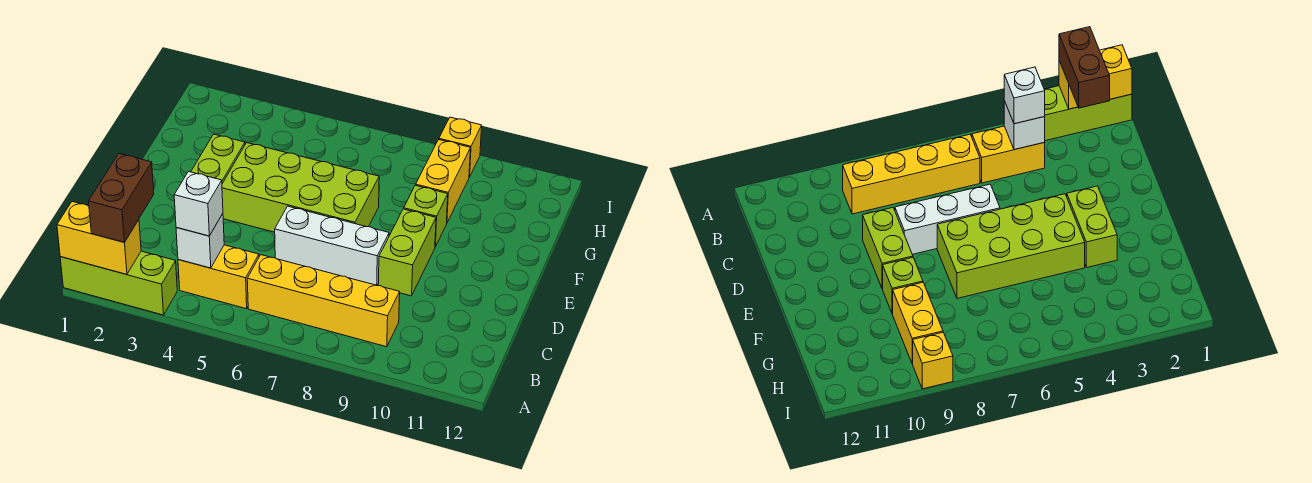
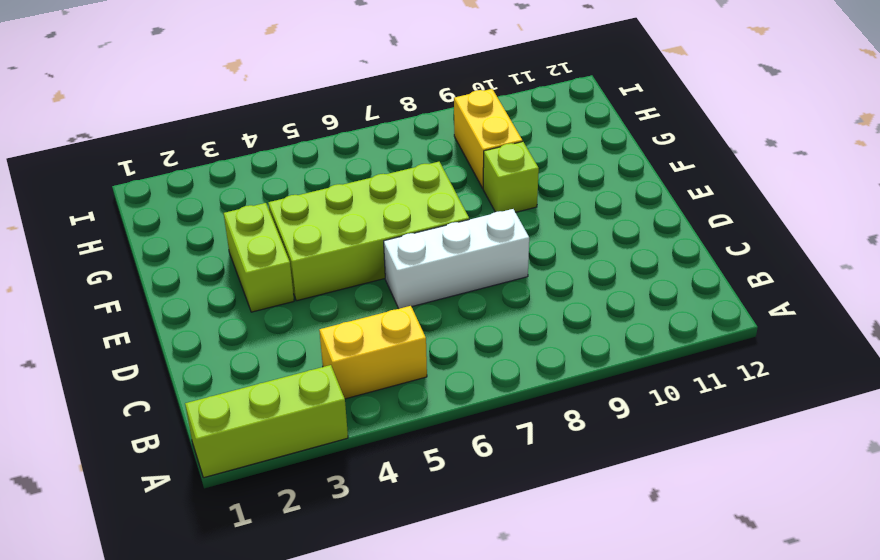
none -> yellow 1x4 brick [247,255,400,347]
none -> lime 1x2 brick [378,209,436,296]
none -> yellow 1x1 brick [439,117,482,177]

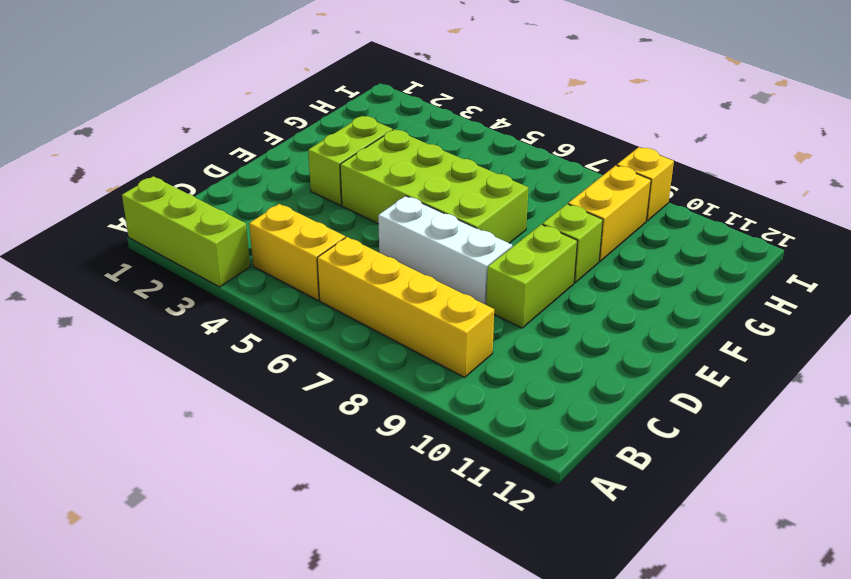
none -> yellow 1x2 brick [57,202,141,274]
none -> white 1x1 brick [176,214,224,268]
none -> brown 1x2 brick [89,154,154,242]

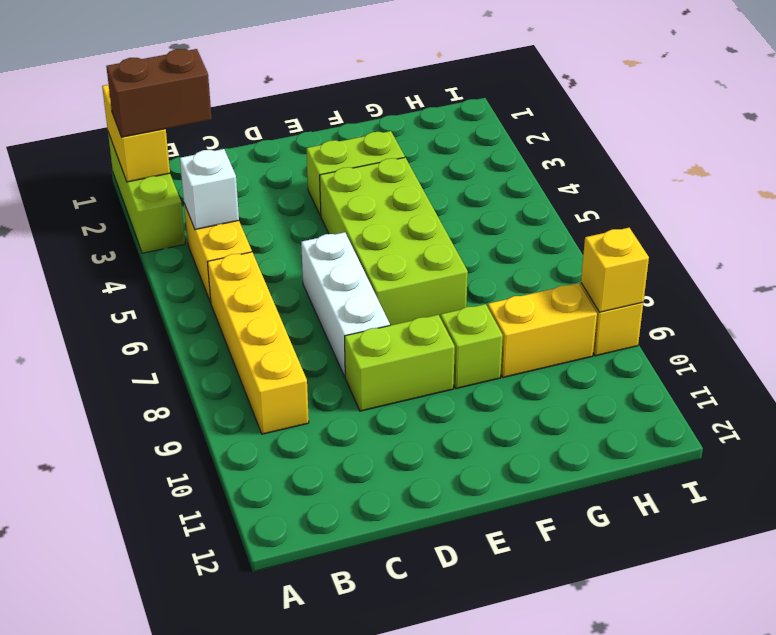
yellow 1x1 brick [581,228,649,312] -> none
none -> white 1x1 brick [174,172,223,236]

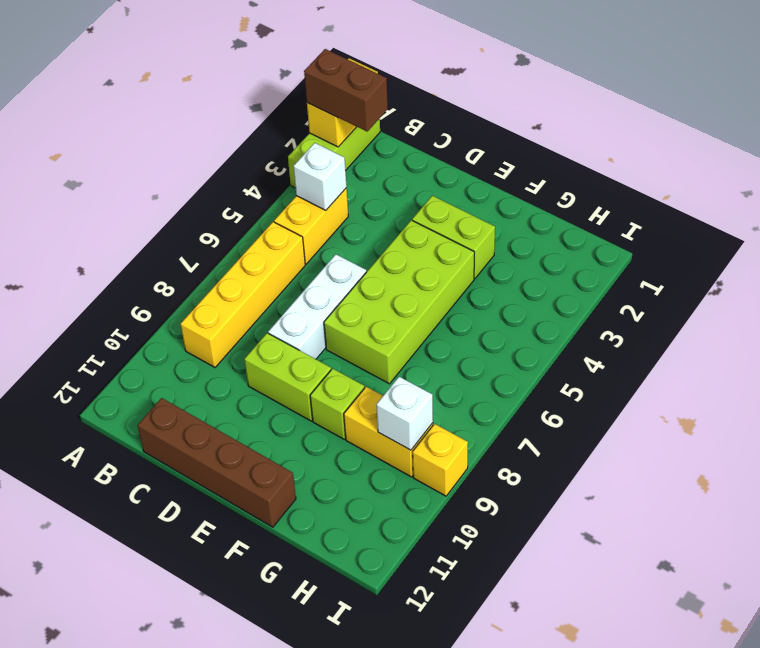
brown 1x4 brick [138,398,296,527] -> none
white 1x1 brick [376,377,433,450] -> white 1x1 brick moved to [174,172,223,236]

